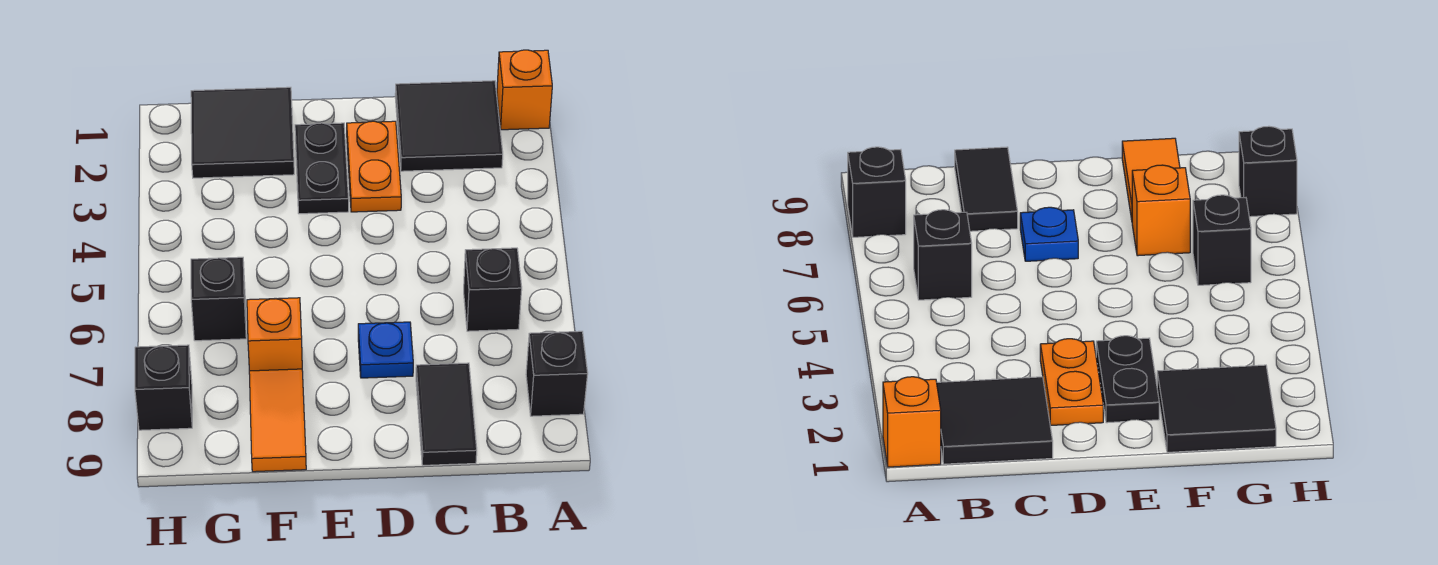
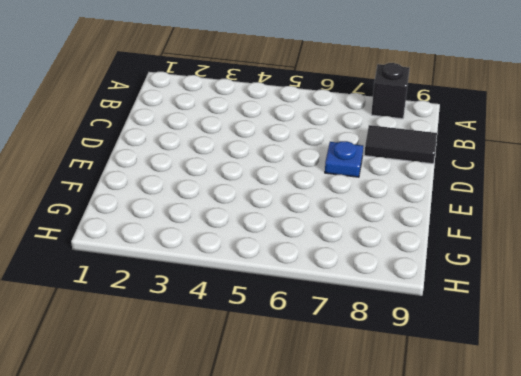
none -> orange 1x1 brick [497,50,552,130]
none -> black 2x2 tile [395,81,503,171]
none -> black 1x1 brick [464,248,522,331]

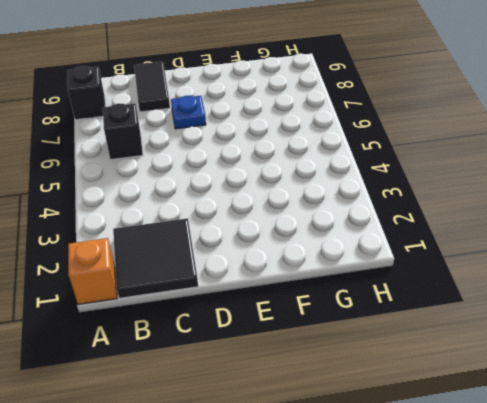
none -> orange 1x2 plate [347,121,401,212]
none -> black 1x2 plate [295,123,349,214]
none -> black 2x2 tile [191,87,294,178]

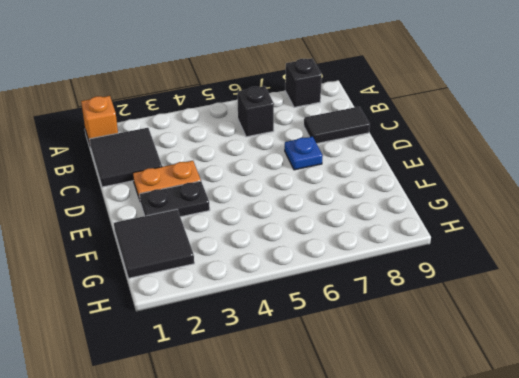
none -> orange 1x1 brick [247,298,302,371]
none -> orange 1x2 tile [249,369,306,472]
none -> black 1x1 brick [191,257,246,341]

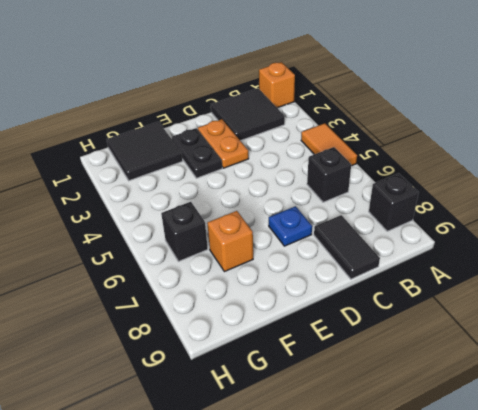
orange 1x2 tile [301,123,357,166] -> orange 1x2 tile moved to [249,369,306,472]
none -> black 1x1 brick [135,345,192,430]

